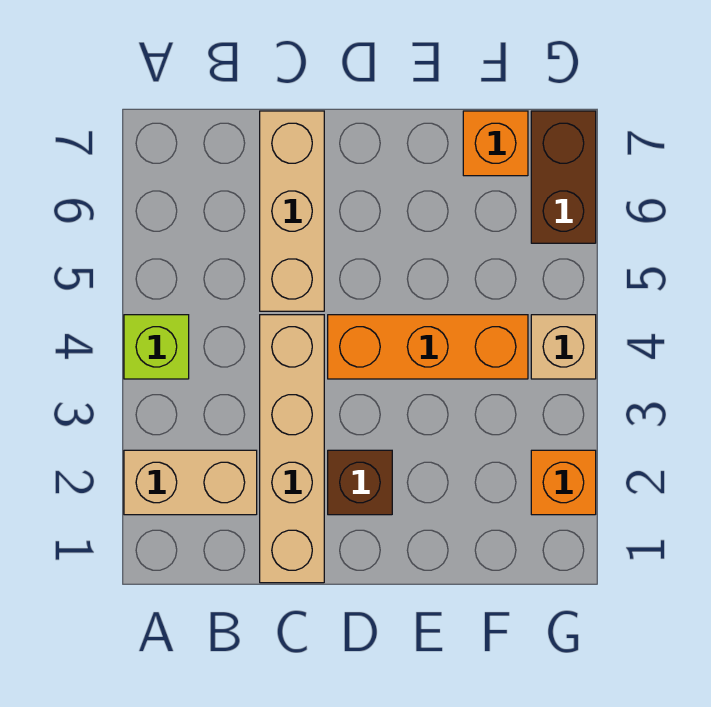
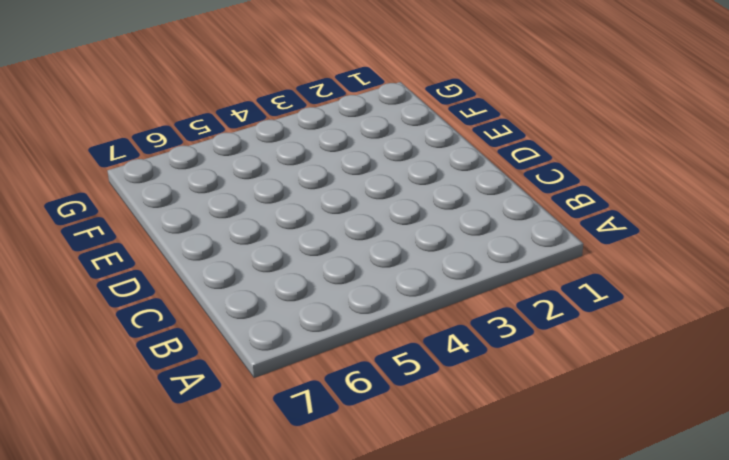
none -> tan 1x2 brick [124,450,257,515]
none -> lime 1x1 brick [124,315,189,379]

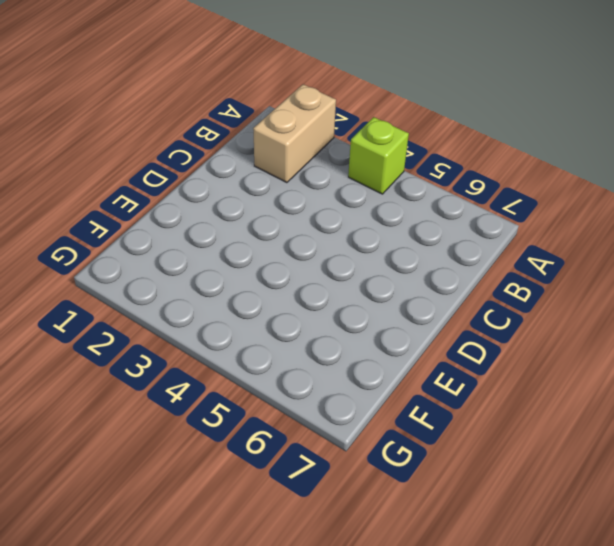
none -> tan 1x4 brick [260,315,324,583]
none -> tan 1x3 brick [260,111,324,311]

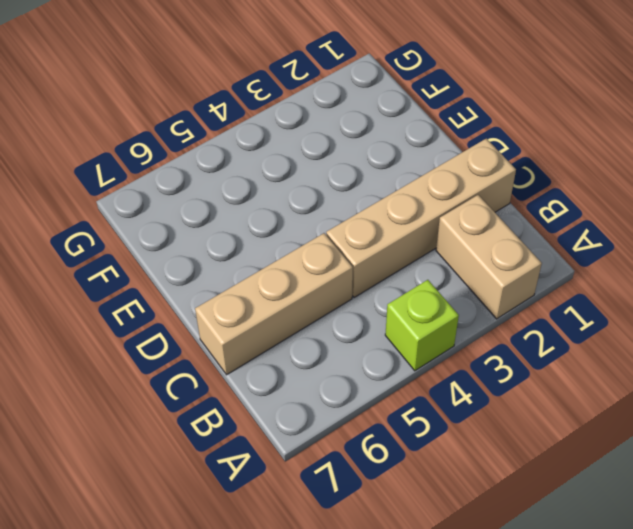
none -> brown 1x1 brick [328,450,392,515]
none -> orange 1x3 brick [328,315,528,379]

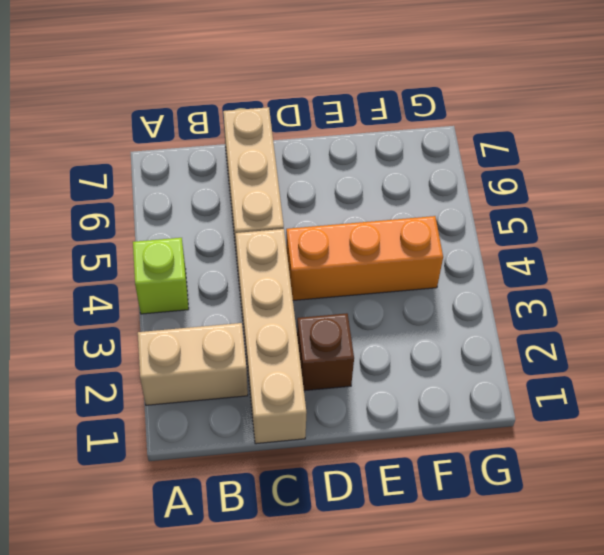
none -> orange 1x1 brick [463,111,528,176]
none -> orange 1x1 brick [531,450,596,515]

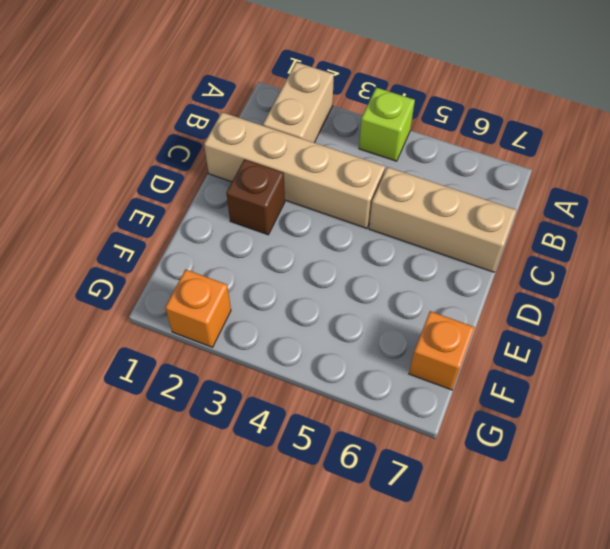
none -> orange 1x3 brick [328,315,528,379]
none -> tan 1x1 brick [531,315,596,379]

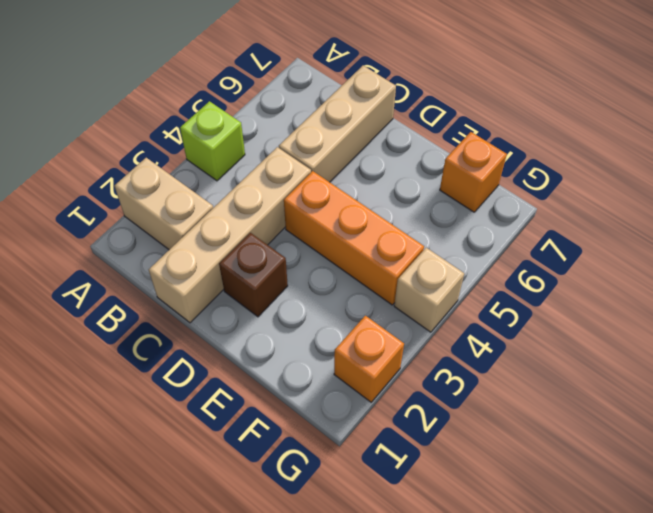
none -> brown 1x2 brick [531,111,596,243]

